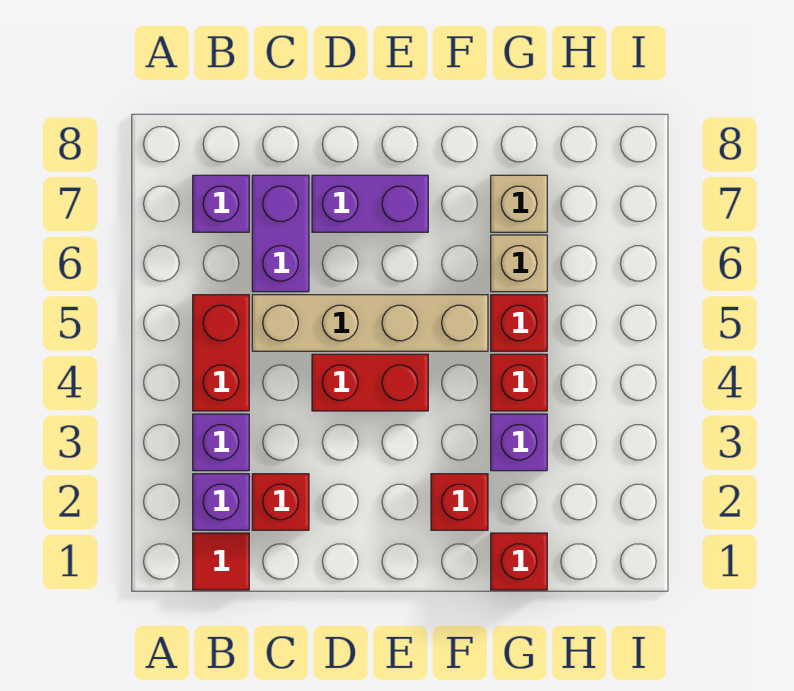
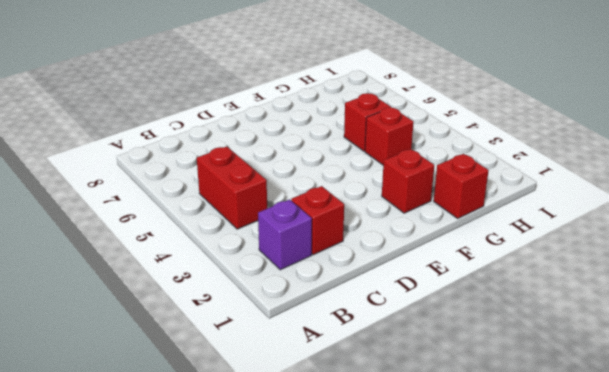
none -> red 1x1 tile [193,533,249,590]
none -> purple 1x1 brick [193,414,249,471]
none -> purple 1x1 brick [193,175,249,232]

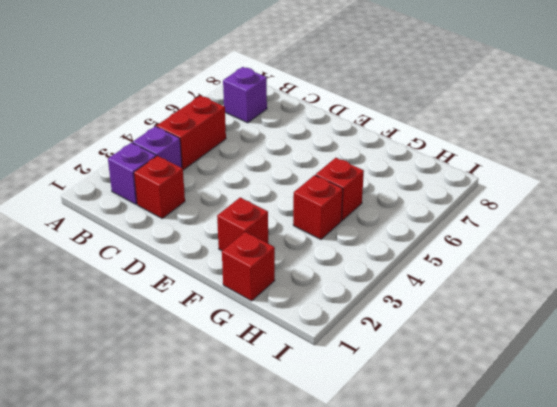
none -> red 1x1 tile [193,533,249,590]
none -> tan 1x4 brick [252,295,488,351]
none -> purple 1x2 brick [252,175,309,292]

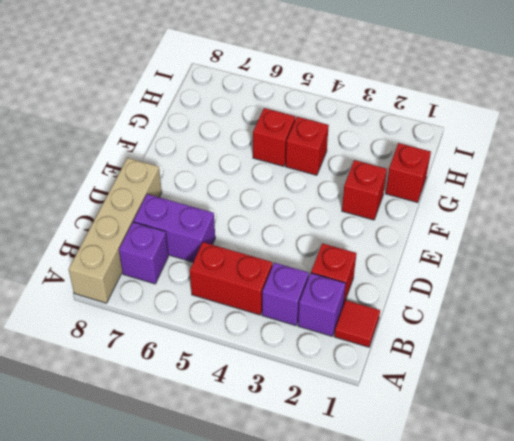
tan 1x4 brick [69,158,162,303] -> tan 1x4 brick moved to [252,295,488,351]
none -> red 1x2 brick [312,354,428,411]
none -> purple 1x2 brick [312,175,428,232]
none -> purple 1x1 brick [491,414,547,471]

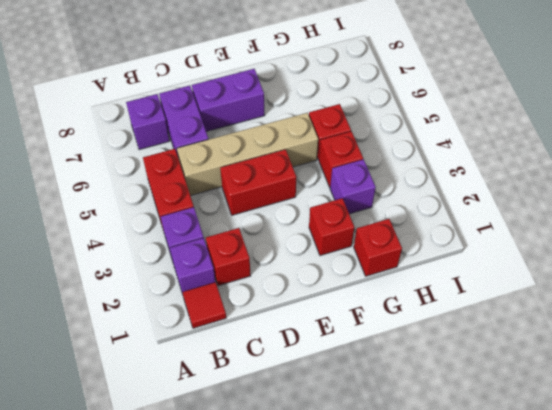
none -> tan 1x1 brick [491,235,547,292]
none -> tan 1x1 brick [491,175,547,232]

